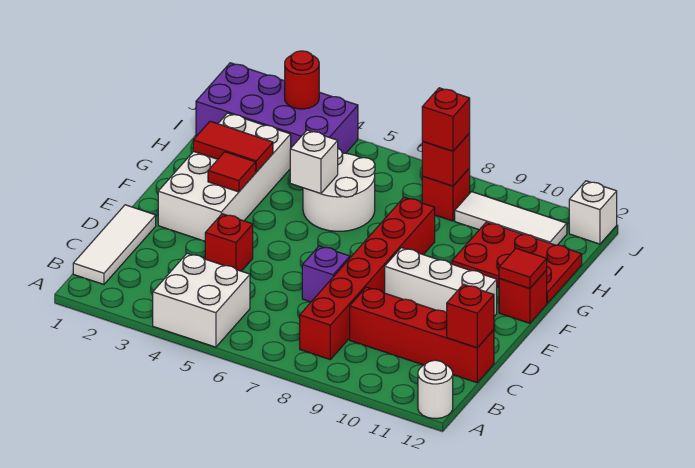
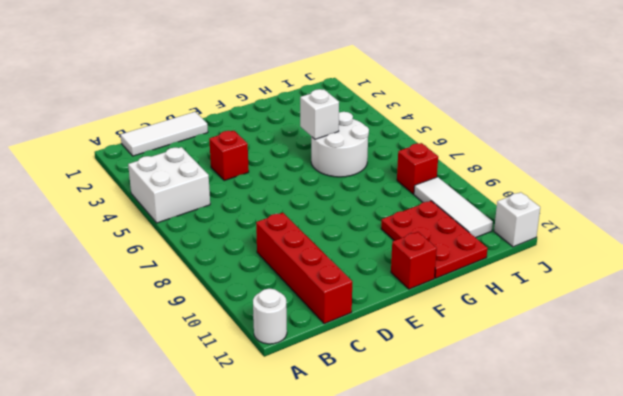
none -> red 1x6 brick [300,197,435,359]
none -> purple 1x1 brick [302,246,350,302]
none -> white 2x4 brick [158,113,291,241]

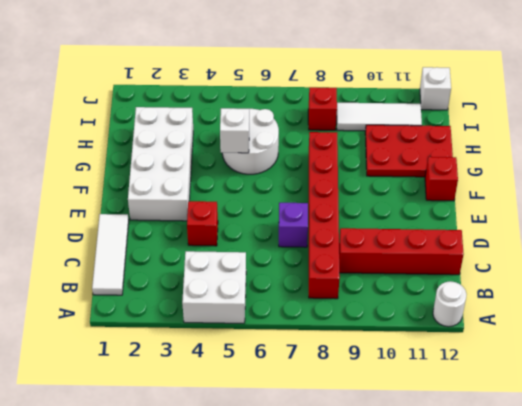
none -> white 1x3 brick [385,248,497,316]
none -> purple 2x4 brick [196,63,358,153]
none -> red 1x1 brick [447,284,494,348]

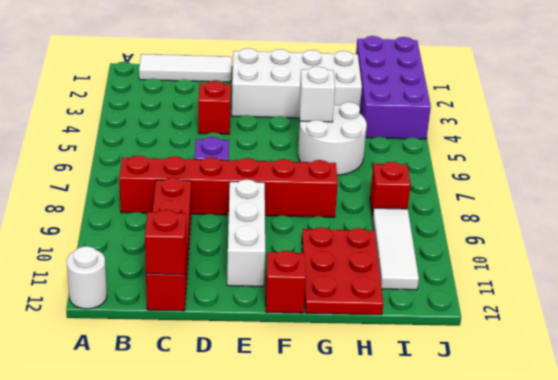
none -> white 2x2 brick [153,253,250,347]
none -> white 1x1 brick [569,181,617,244]
none -> red 1x1 tile [208,152,256,192]

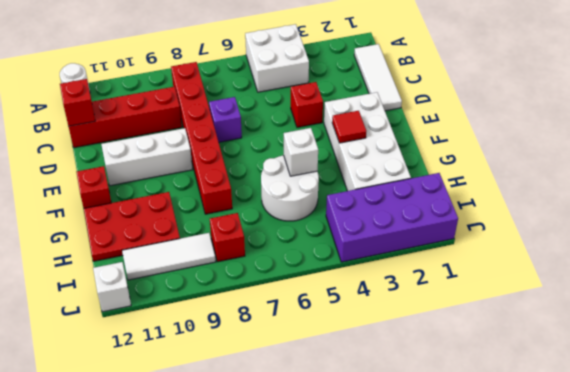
none -> red 1x1 tile [499,248,547,288]
none -> red 1x2 tile [193,121,273,172]
none -> red 1x1 brick [422,133,470,186]

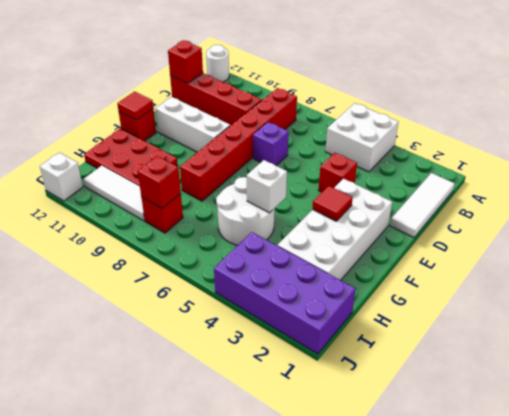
none -> red 1x2 tile [193,121,273,172]
none -> red 1x1 round brick [285,51,319,109]
none -> red 1x1 brick [422,88,470,151]

